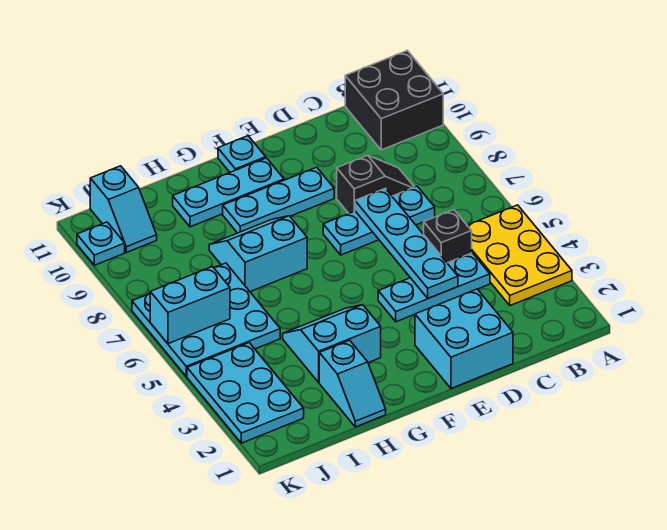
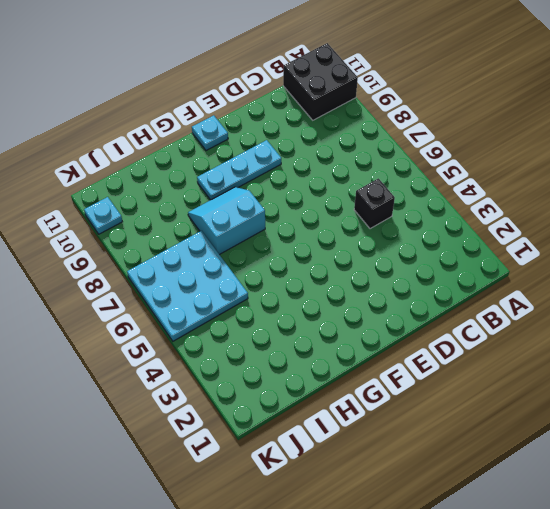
none -> yellow 2x3 plate [467,205,572,305]
none -> cyan 1x3 plate [378,253,490,322]
none -> cyan 1x3 plate [323,186,435,255]

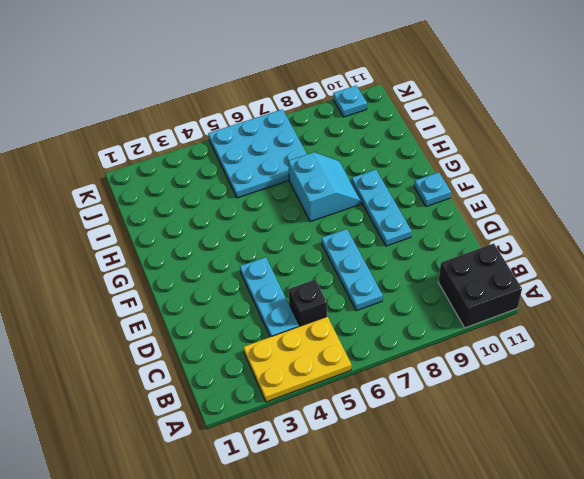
none -> black 1x2 slope [337,155,414,213]
none -> cyan 2x2 brick [415,289,513,388]
none -> cyan 1x3 plate [173,158,284,227]

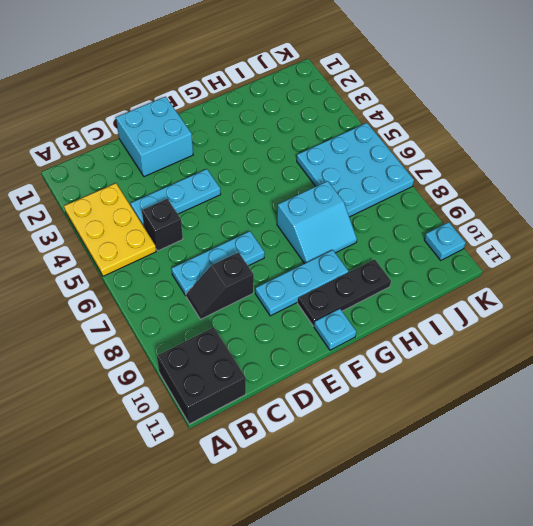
black 1x3 plate [298,259,391,326] -> cyan 1x3 plate [173,158,284,227]
none -> cyan 2x2 slope [283,305,381,382]
none -> cyan 1x2 slope [319,340,386,427]
none -> cyan 2x3 plate [187,343,304,443]

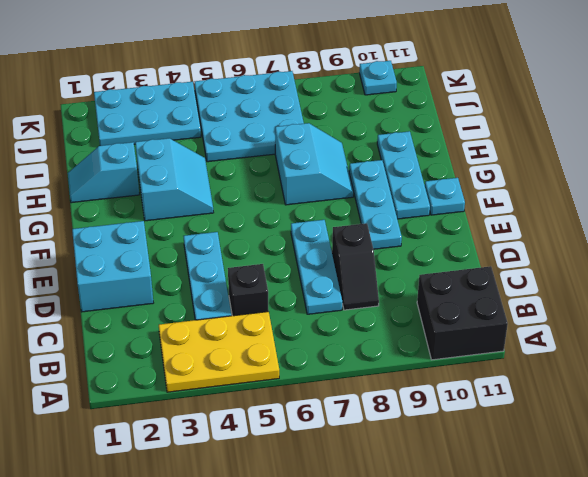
none -> cyan 1x2 slope [90,166,157,252]
none -> cyan 1x4 plate [355,189,458,298]
none -> cyan 1x2 brick [150,266,230,344]

